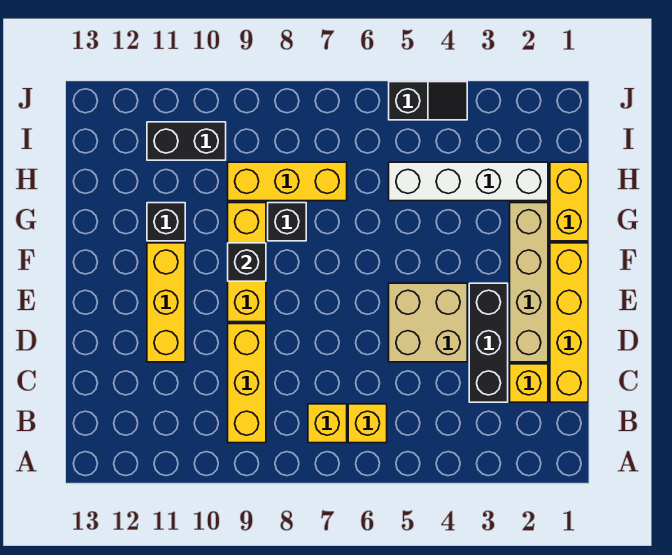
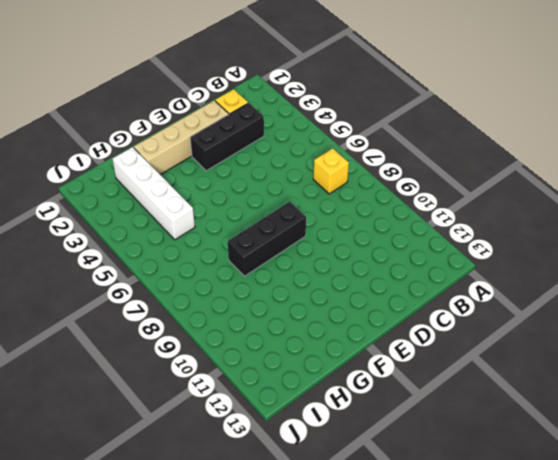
black 1x3 brick [228,202,306,276] -> black 1x1 brick [268,203,306,241]
none -> yellow 1x1 brick [348,404,387,443]
none -> yellow 1x3 brick [228,324,266,443]
none -> yellow 1x4 brick [550,243,588,402]

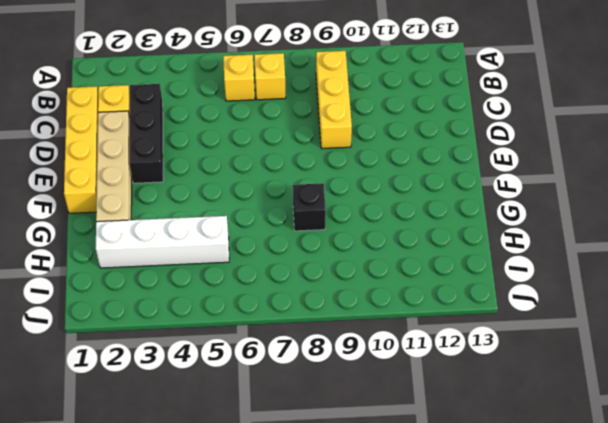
none -> tan 2x2 brick [389,283,467,362]
none -> yellow 1x3 brick [147,243,185,362]
none -> yellow 1x3 brick [228,203,266,322]

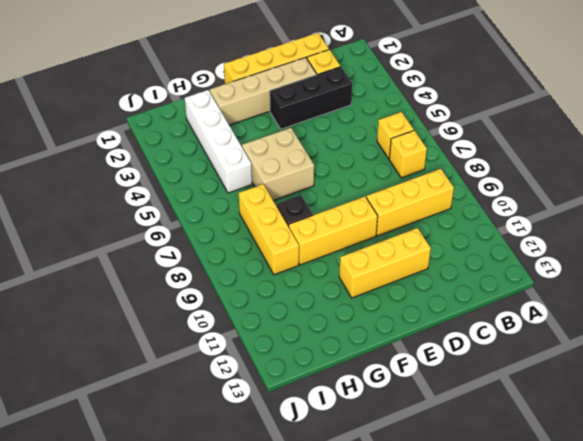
tan 2x2 brick [242,128,314,200] -> tan 2x2 brick moved to [389,283,467,362]
none -> yellow 1x2 brick [550,162,588,241]
none -> black 1x1 brick [147,203,185,241]
none -> black 1x2 brick [147,122,226,160]

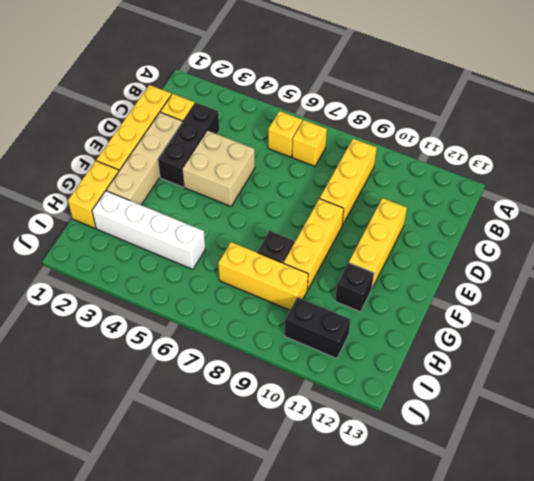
none -> black 1x2 slope [389,82,467,120]
none -> black 1x1 brick [228,243,266,281]

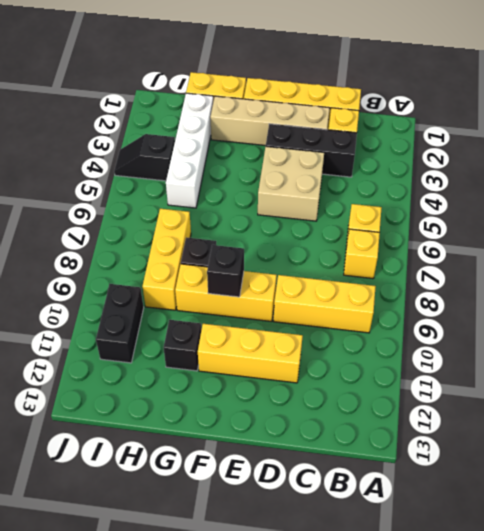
black 1x2 slope [114,134,175,181] -> black 1x2 slope turned to [389,82,467,120]

